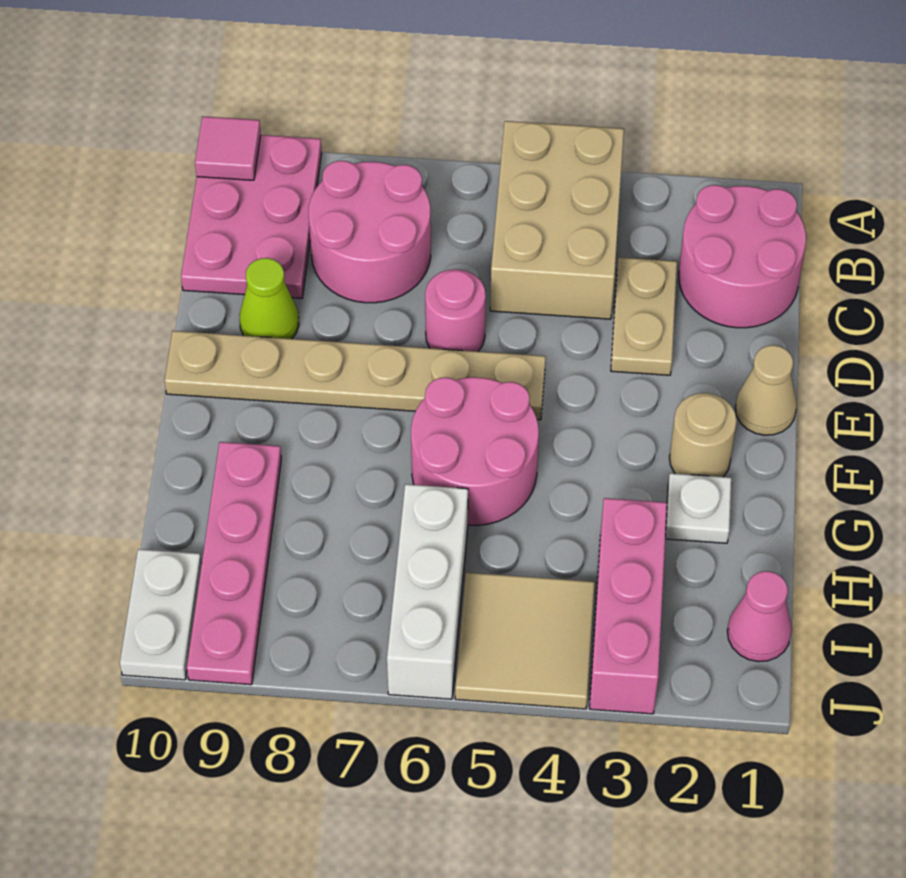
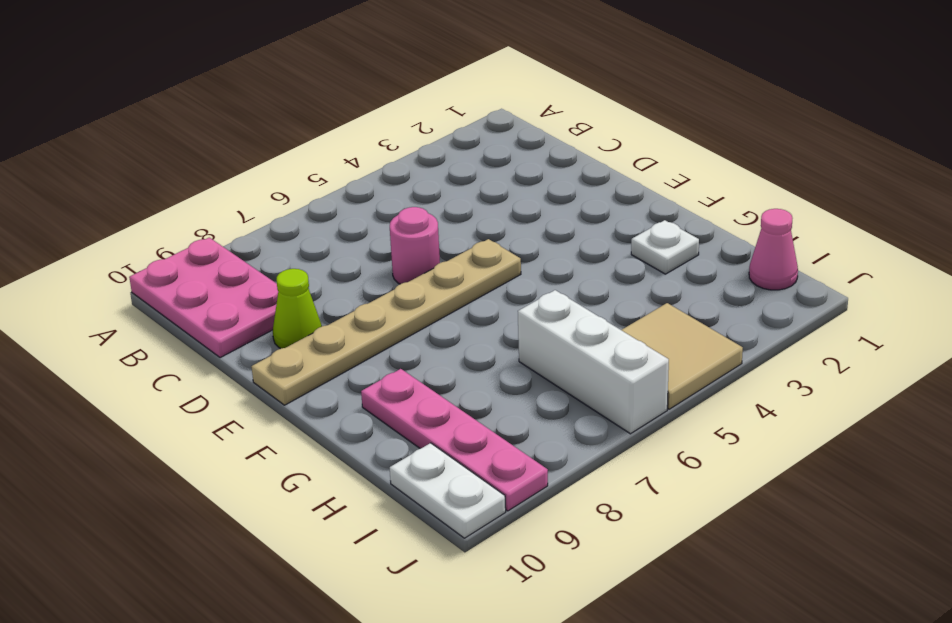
none -> tan 2x3 brick [490,121,624,319]
none -> pink 2x2 round brick [679,185,806,328]
none -> pink 2x2 round brick [309,161,431,303]

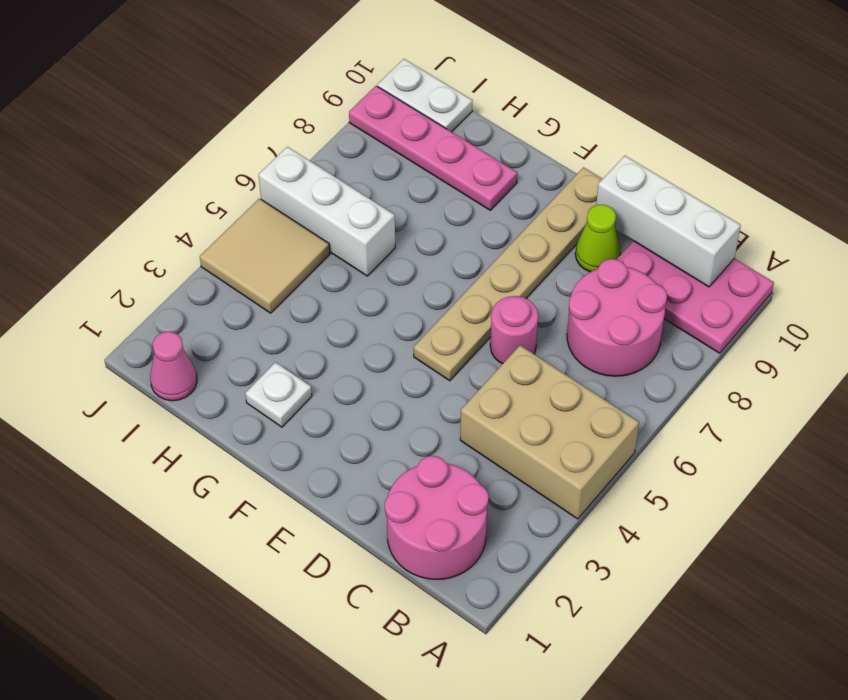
white 1x3 brick [596,156,741,287] -> none
none -> tan 1x2 plate [611,257,677,375]
none -> tan 1x1 cone [735,345,797,435]
none -> tan 1x1 round brick [669,393,737,477]

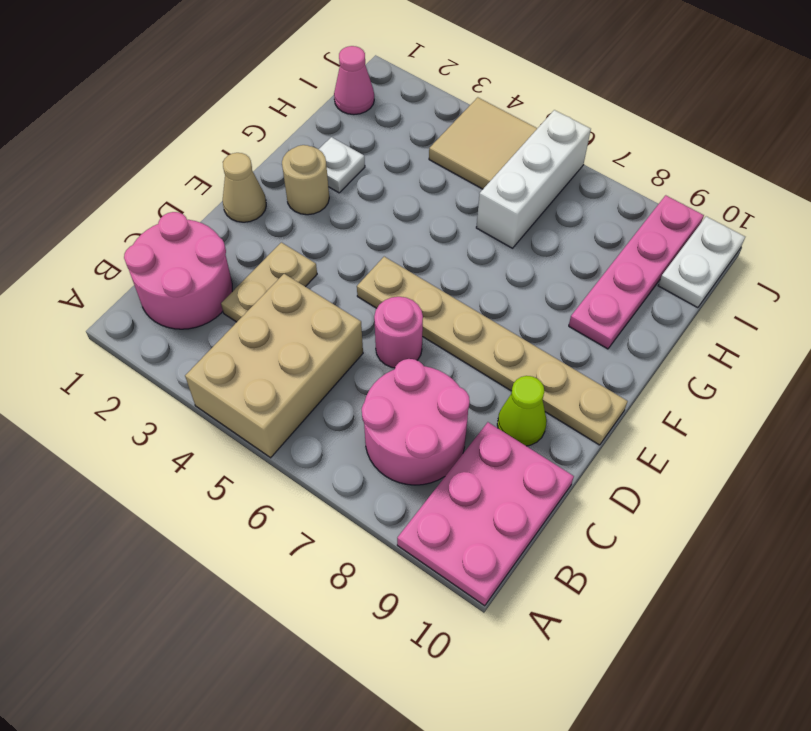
none -> pink 2x2 round brick [411,377,539,525]
none -> pink 1x3 brick [590,498,667,714]
none -> pink 1x1 tile [195,116,261,180]

